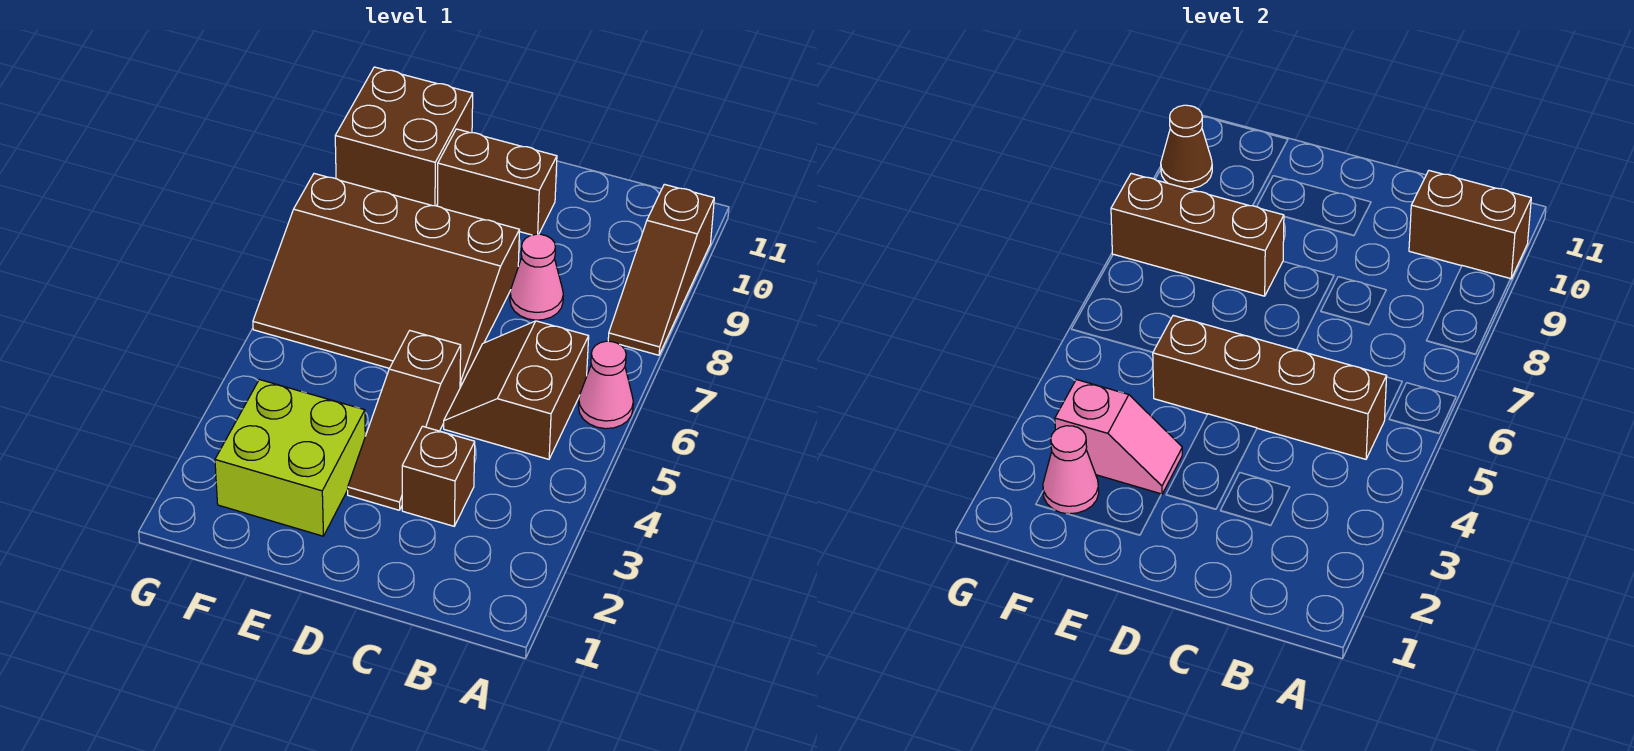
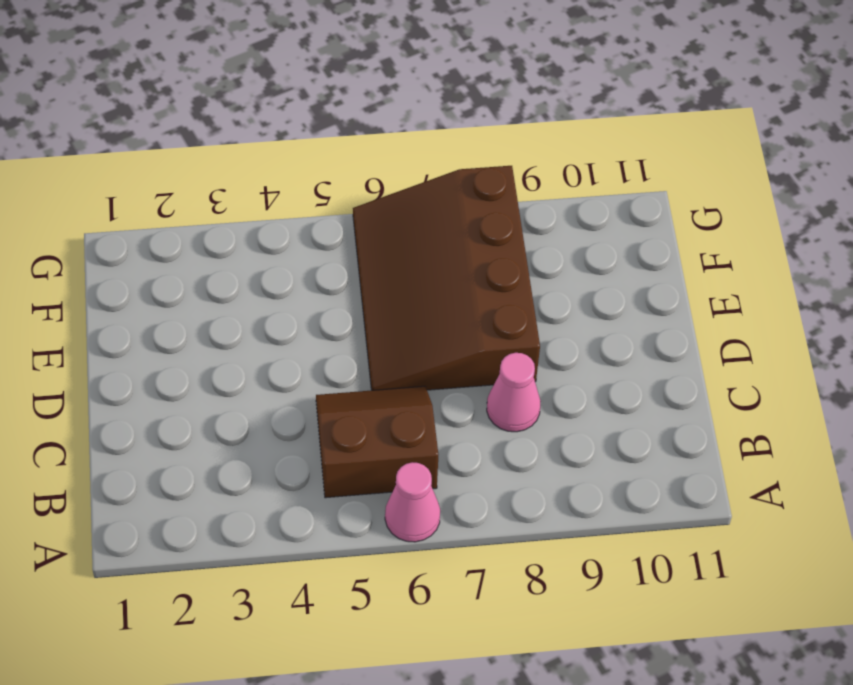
none -> brown 1x3 slope [608,184,714,355]
none -> brown 1x1 brick [402,426,475,526]
none -> brown 1x3 slope [348,331,461,510]

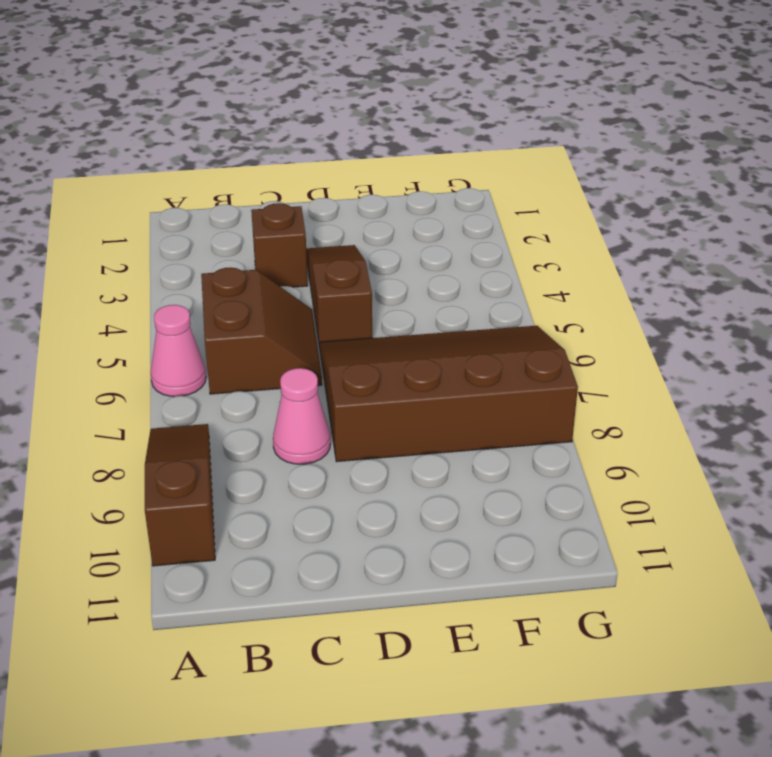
none -> brown 1x2 brick [437,129,557,235]
none -> lime 2x2 brick [215,380,365,536]
none -> brown 2x2 brick [335,67,473,206]

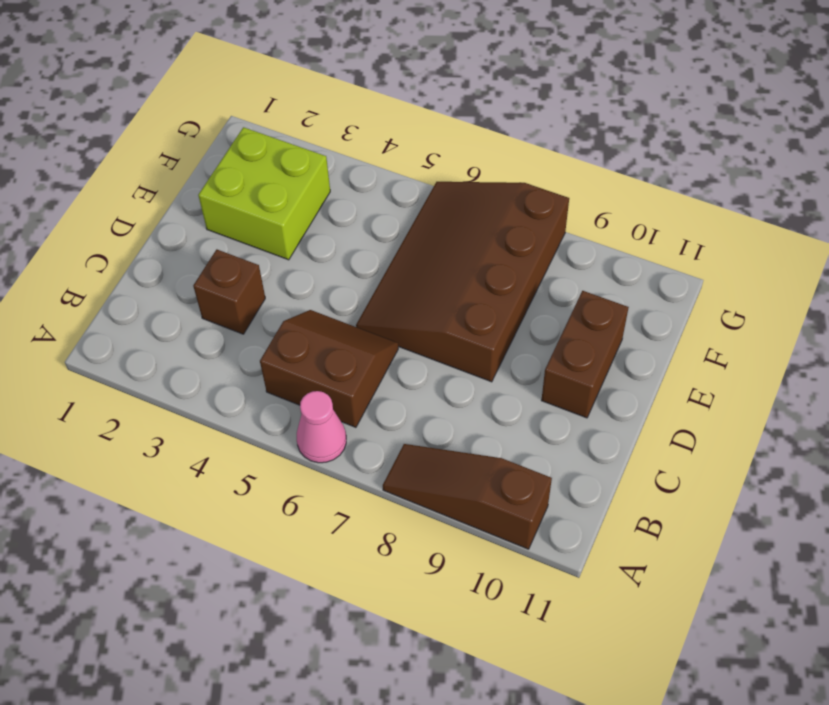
none -> pink 1x1 cone [510,234,563,320]
none -> brown 1x3 slope [348,331,461,510]
none -> brown 2x2 brick [335,67,473,206]

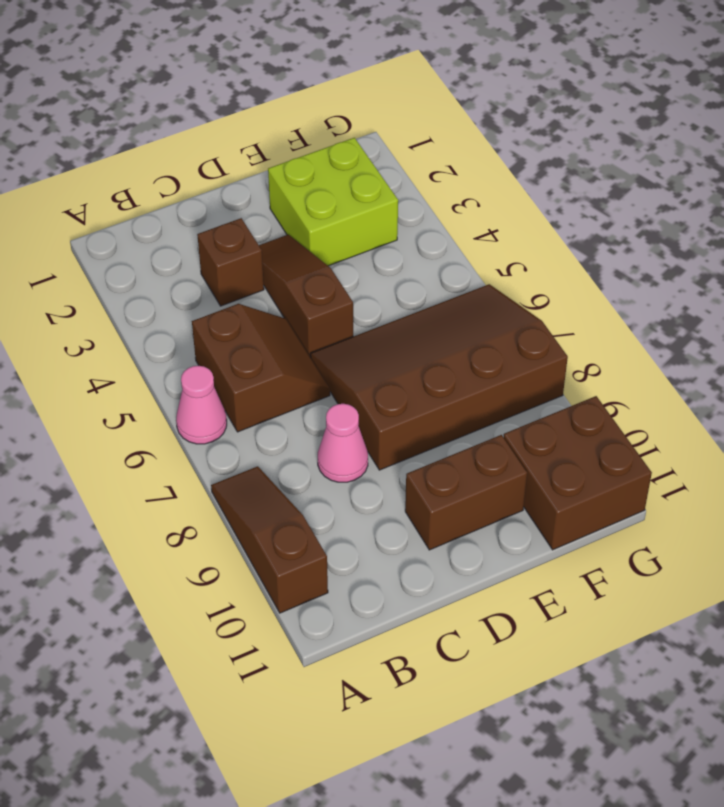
none -> brown 1x2 brick [1409,171,1531,279]
none -> brown 1x4 brick [1153,315,1387,459]
none -> pink 1x2 slope [1055,380,1182,494]

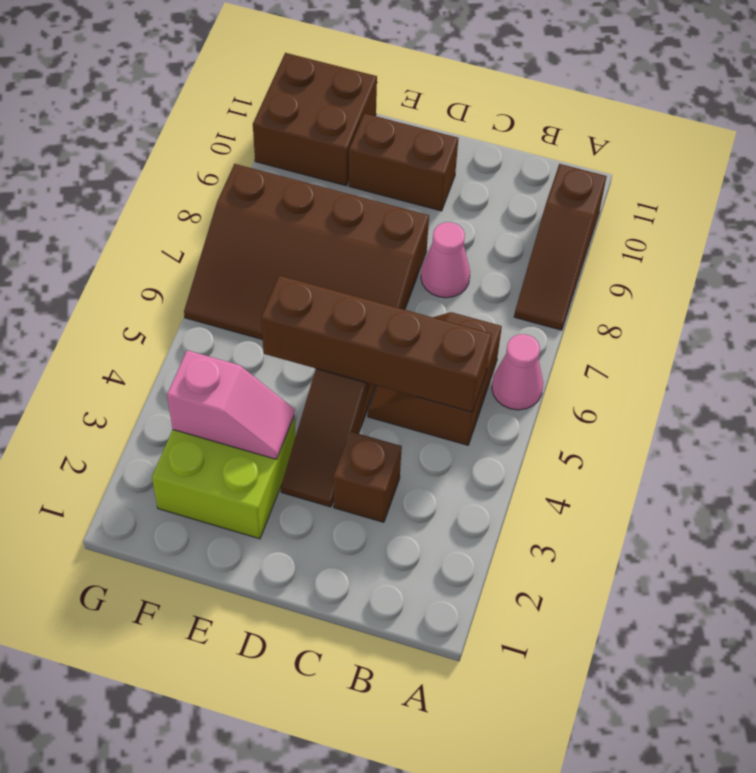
none -> brown 1x2 brick [1409,171,1531,279]
none -> brown 1x3 brick [1111,174,1284,296]
none -> pink 1x1 cone [1043,426,1099,514]

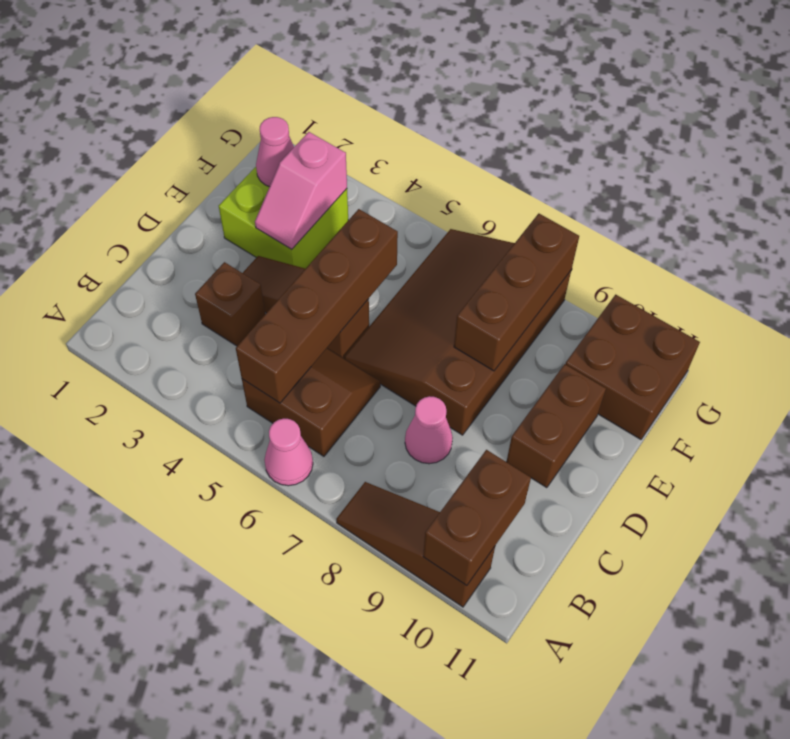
none -> brown 1x1 cone [1161,105,1212,189]

